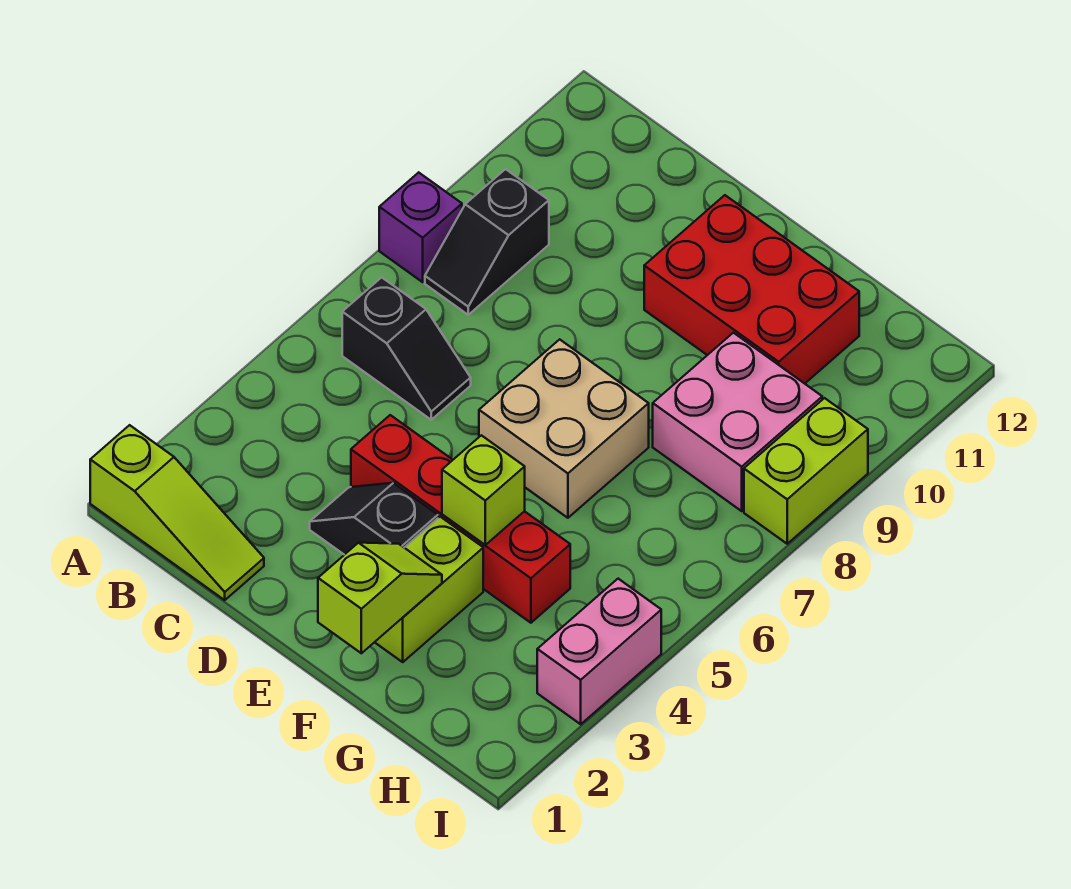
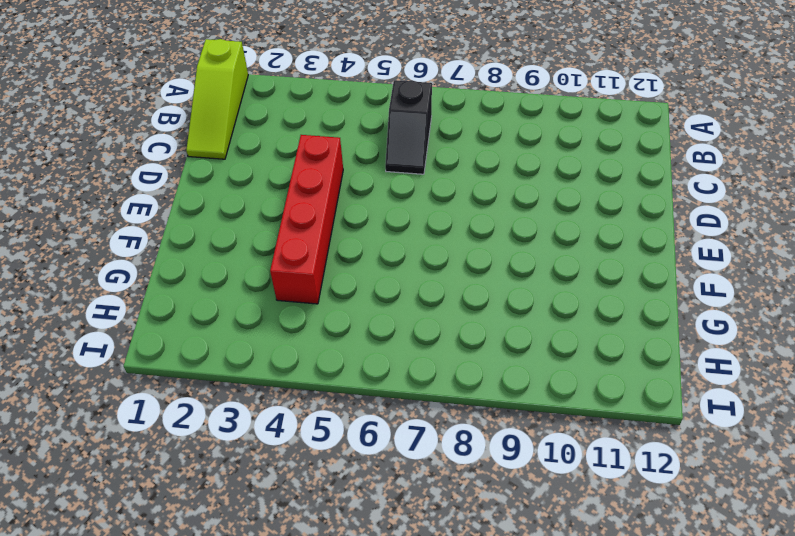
none -> purple 1x1 brick [379,172,462,282]
none -> black 1x2 slope [425,169,549,315]
none -> black 1x2 slope [310,483,438,555]

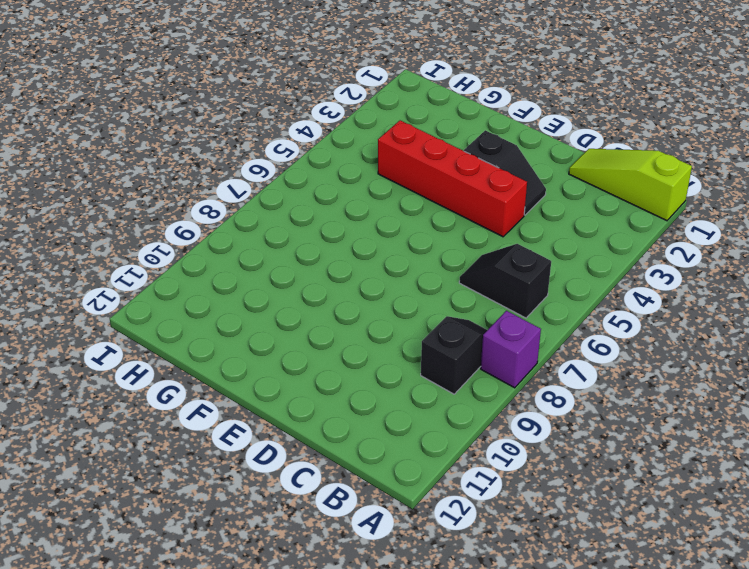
none -> tan 2x2 brick [479,339,649,518]
none -> red 2x3 brick [644,195,859,384]
none -> lime 1x2 brick [375,517,483,662]

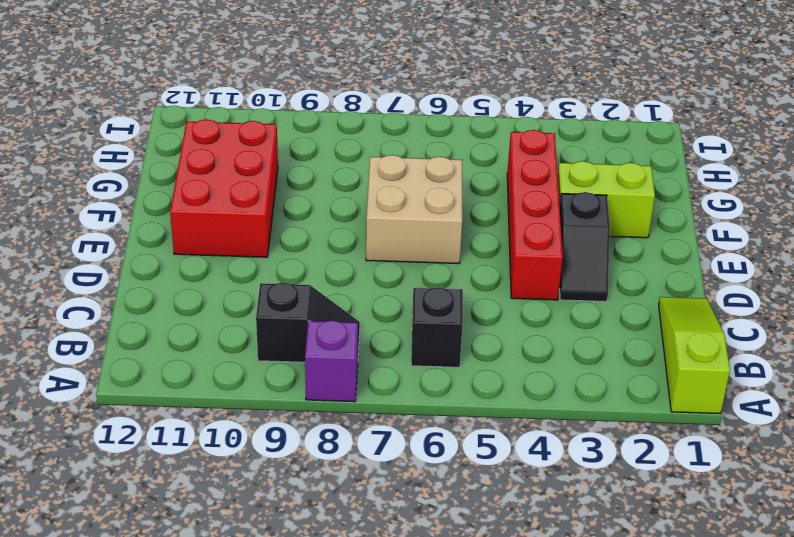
none -> pink 2x2 brick [653,333,822,511]
none -> pink 1x2 brick [537,579,661,724]
none -> lime 1x2 brick [744,398,868,544]

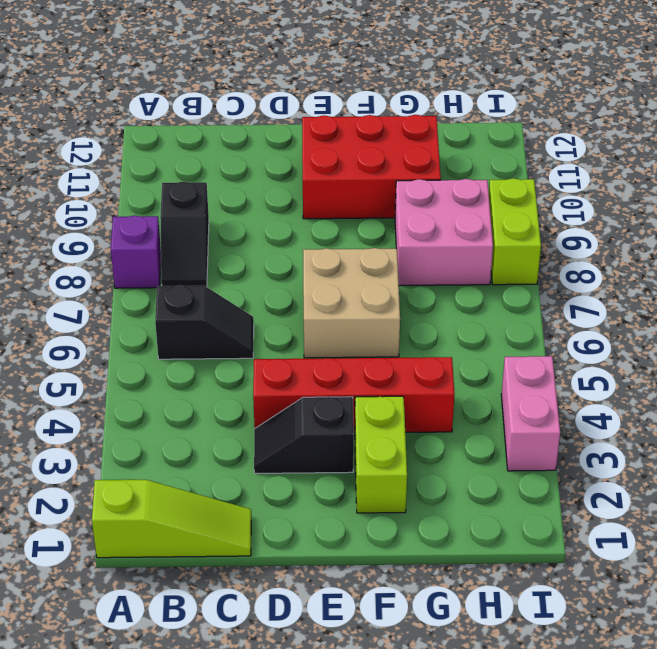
none -> lime 1x2 slope [318,543,442,653]
none -> lime 1x1 brick [442,435,525,545]

